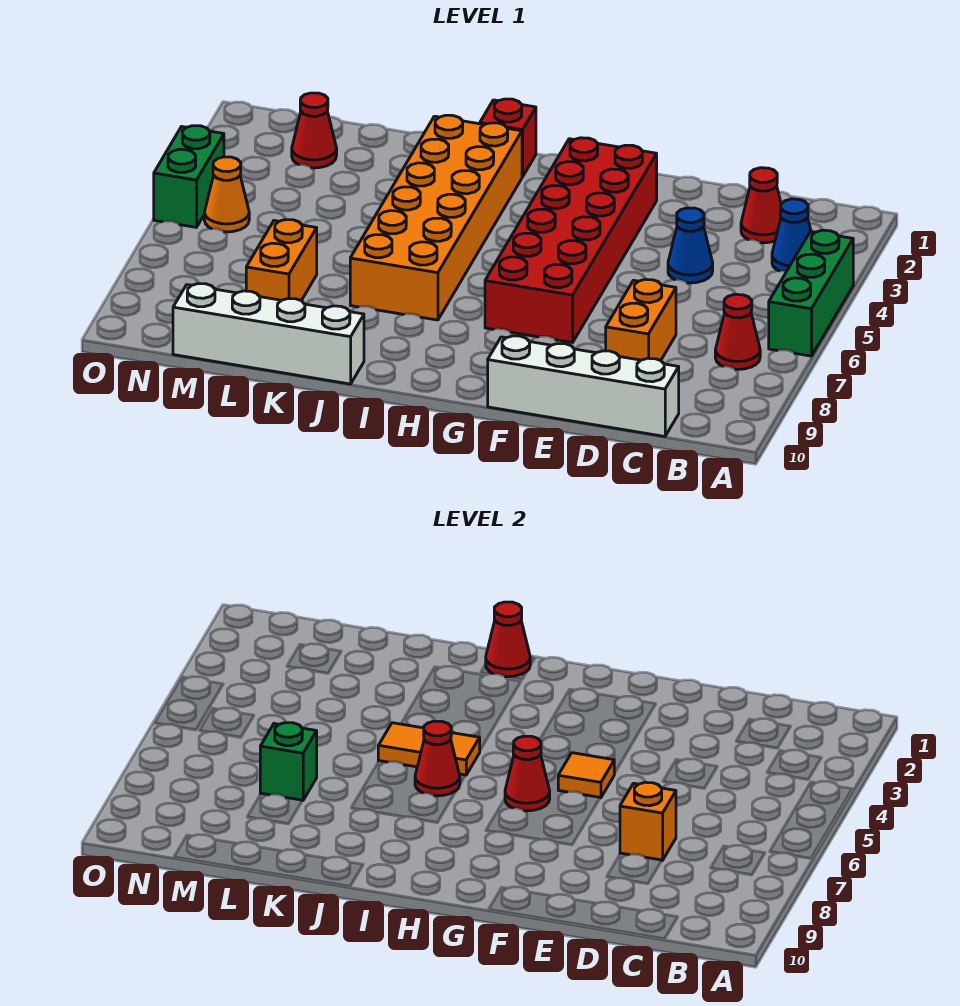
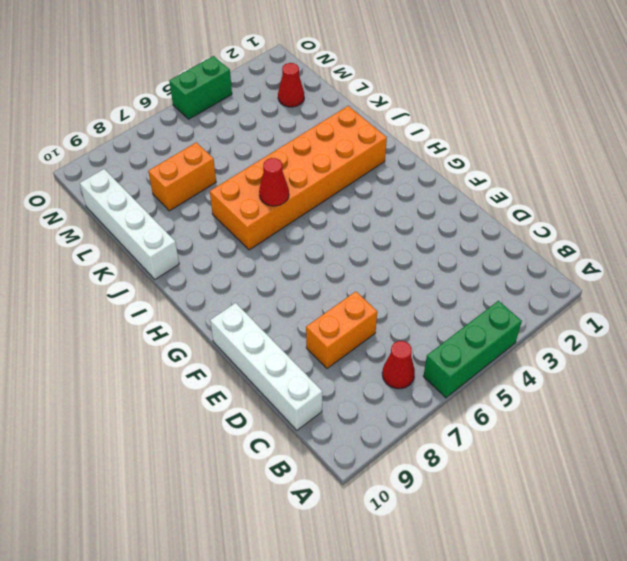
none -> blue 1x1 cone [772,199,811,272]
none -> red 1x1 cone [741,168,781,243]
none -> blue 1x1 cone [668,208,713,283]

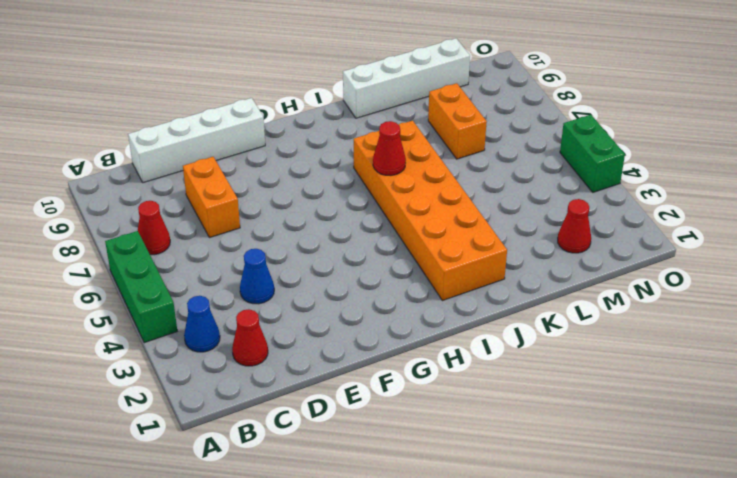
none -> red 2x6 brick [485,138,657,343]
none -> red 1x1 brick [480,99,536,177]
none -> orange 1x1 cone [204,157,249,232]

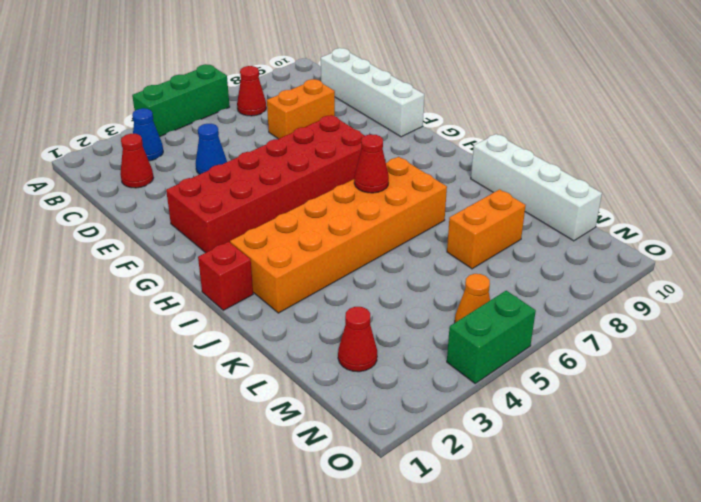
none -> orange 1x1 brick [620,782,676,861]
none -> orange 1x1 tile [558,753,614,798]
none -> red 1x1 cone [505,736,550,811]

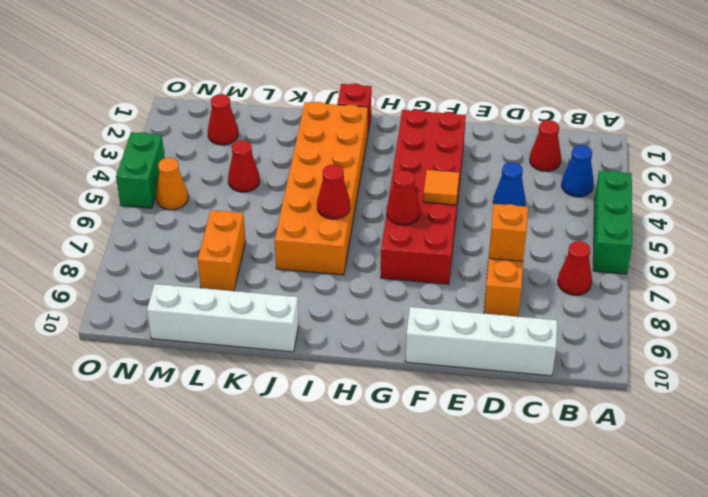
red 1x1 cone [228,140,260,192] -> red 1x1 cone moved to [486,602,530,677]
none -> orange 1x2 tile [378,723,480,775]
none -> green 1x1 brick [260,722,317,801]

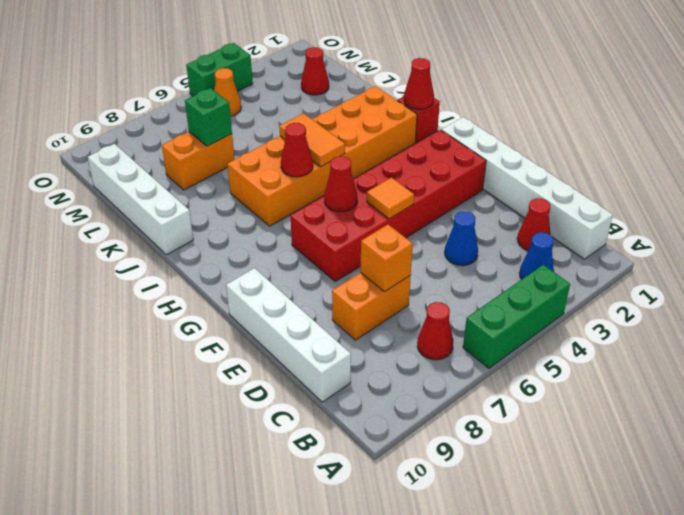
white 1x6 brick [442,117,613,259] -> none

